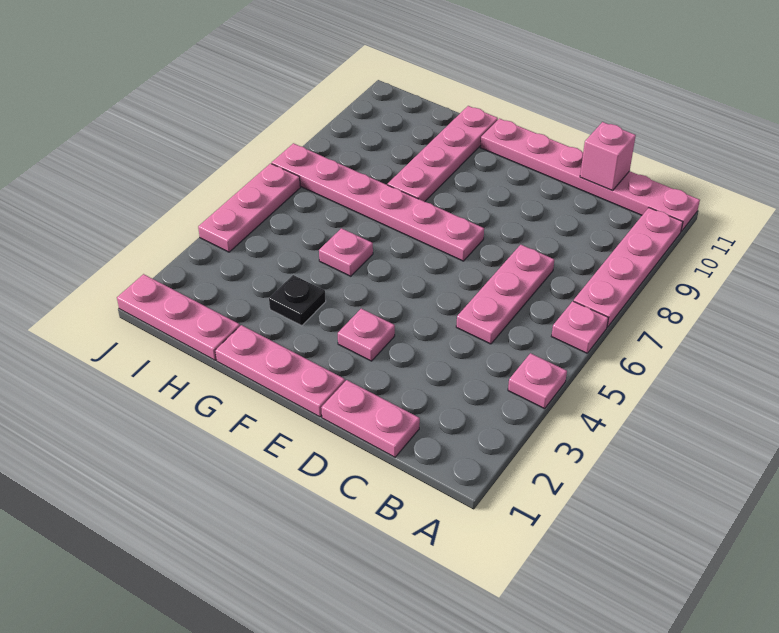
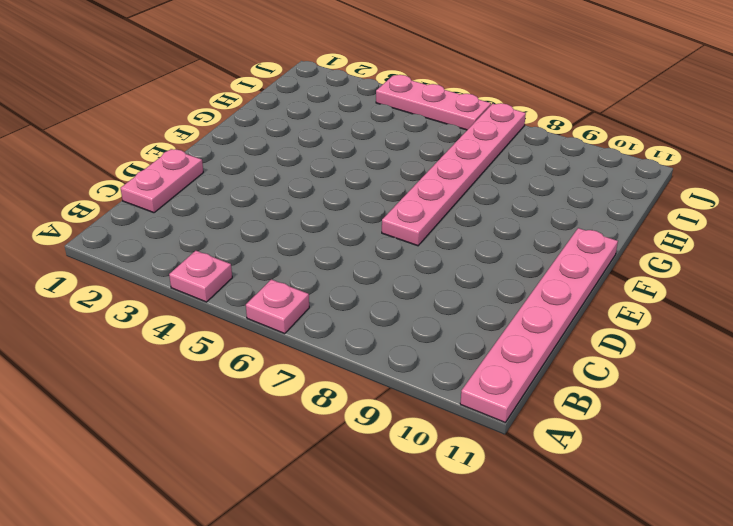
none -> pink 1x4 plate [574,208,683,327]
none -> pink 1x3 plate [456,245,554,344]
none -> pink 1x3 plate [215,325,345,417]

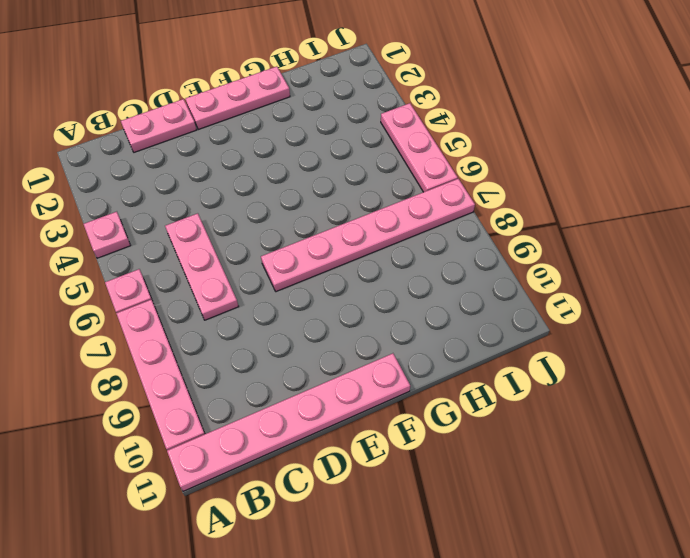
none -> pink 1x1 plate [338,309,395,361]
none -> black 1x1 plate [269,275,326,326]
none -> pink 1x1 plate [319,228,373,276]

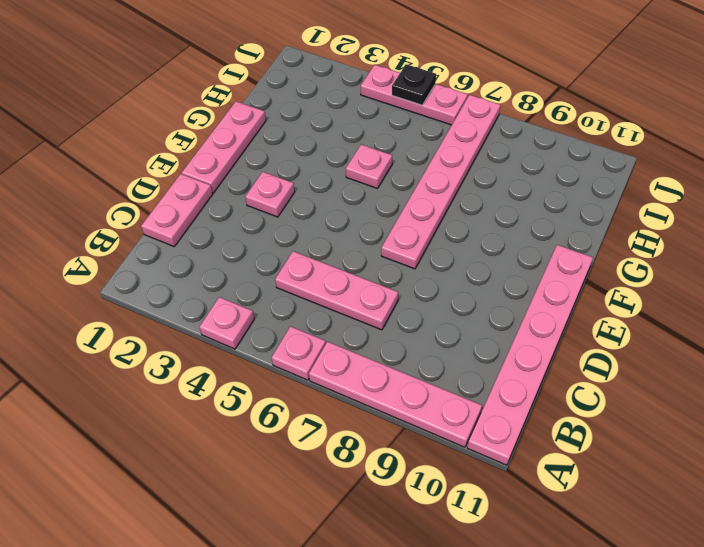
black 1x1 plate [392,64,436,105] -> black 1x1 plate moved to [269,275,326,326]
none -> pink 1x4 plate [387,106,498,202]
none -> pink 1x3 plate [117,274,240,360]
none -> pink 1x1 brick [580,122,636,190]

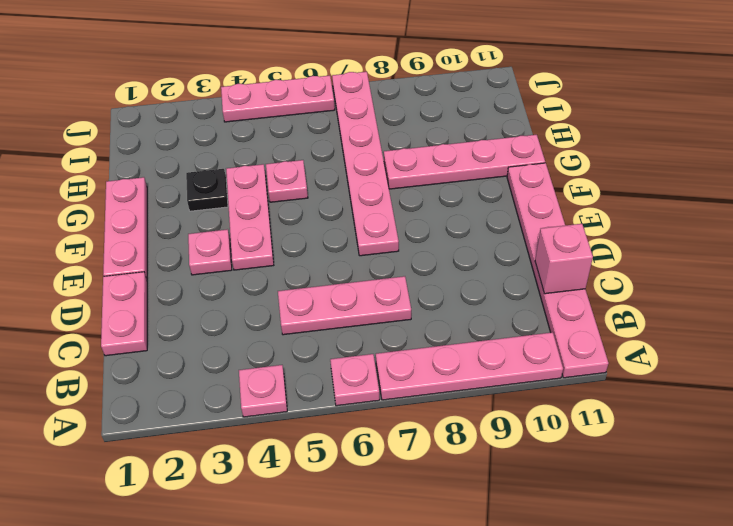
pink 1x3 plate [226,164,274,270] -> pink 1x3 plate moved to [117,274,240,360]

